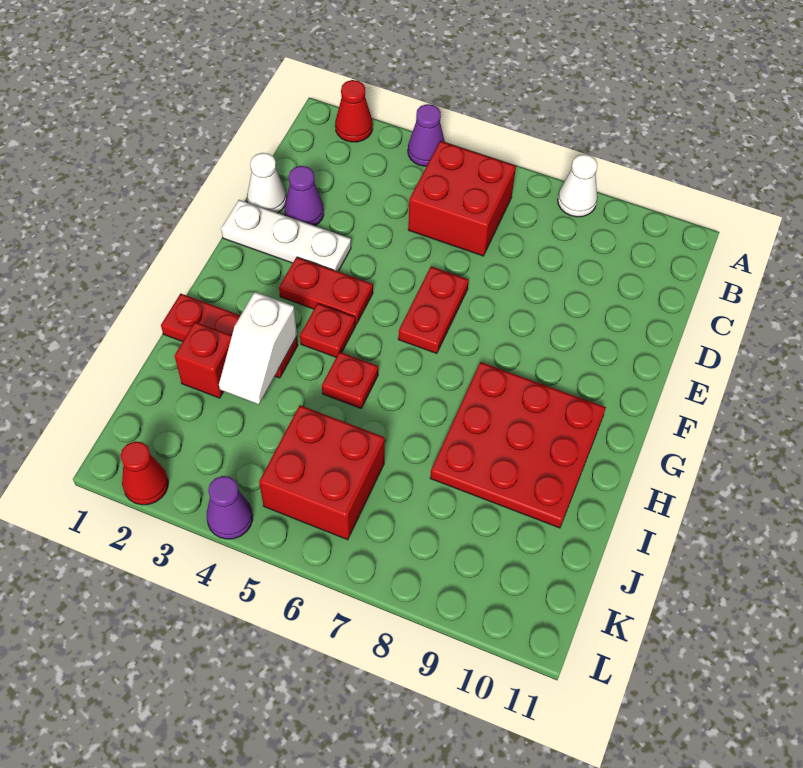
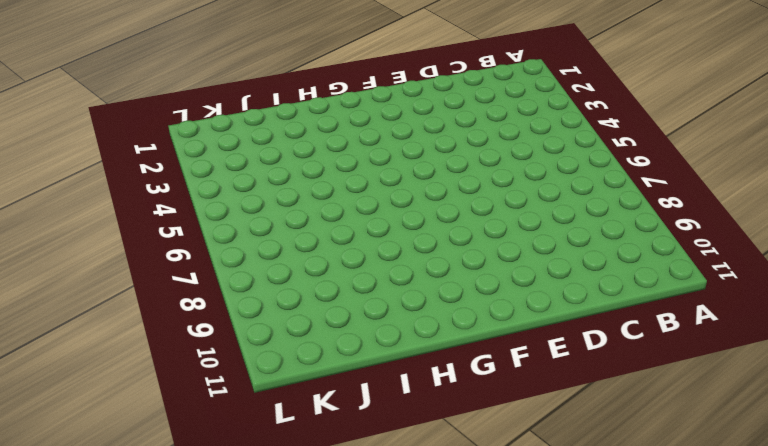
none -> red 1x1 cone [335,80,373,142]
none -> purple 1x1 cone [408,104,445,166]
none -> white 1x1 cone [558,154,597,217]

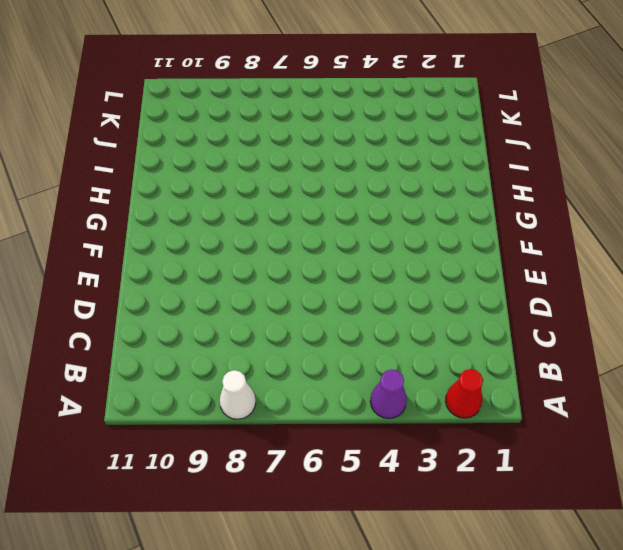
none -> red 2x2 brick [408,141,516,256]
none -> white 1x1 cone [247,153,287,213]
none -> purple 1x1 cone [284,166,324,226]

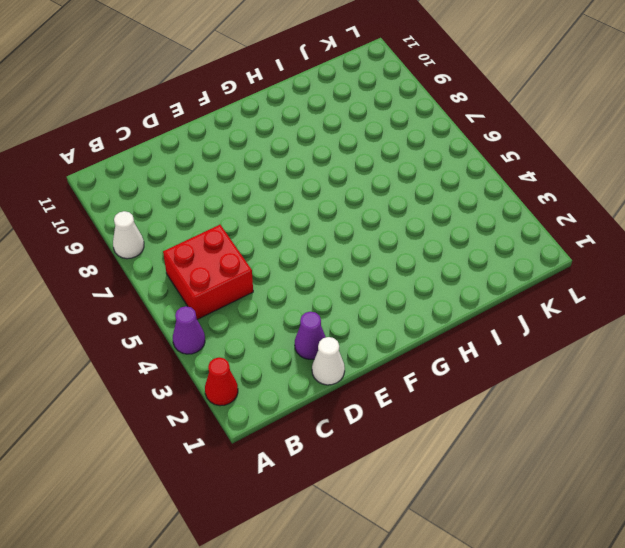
none -> white 1x3 plate [221,200,351,271]
none -> red 1x2 plate [398,267,469,354]
none -> red 1x2 plate [279,257,373,324]

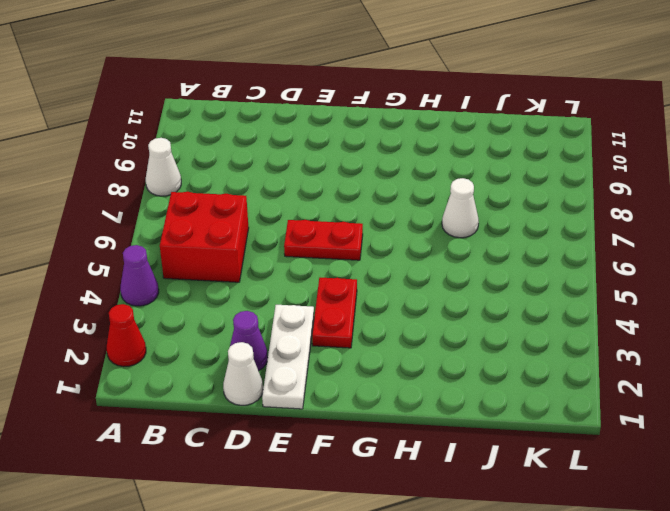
white 1x1 cone [442,178,479,238] -> none
none -> red 1x1 plate [300,303,356,357]
none -> red 3x3 plate [430,362,606,528]
none -> red 1x3 plate [161,294,298,378]

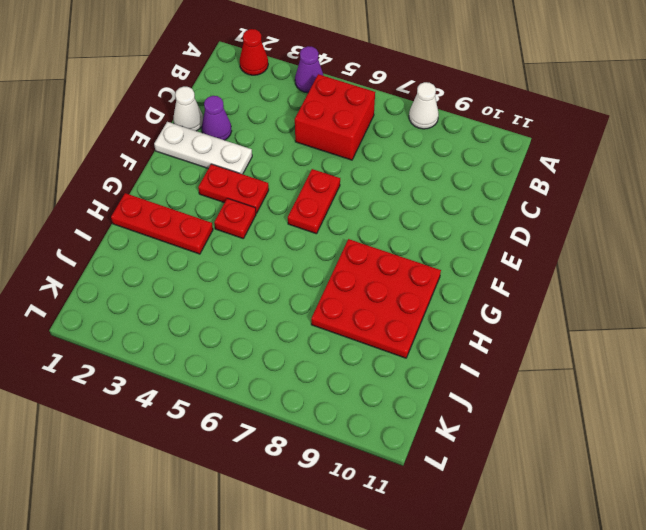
none -> red 1x1 plate [322,352,378,408]
none -> red 1x1 brick [175,322,232,398]
none -> red 2x2 brick [259,405,385,540]

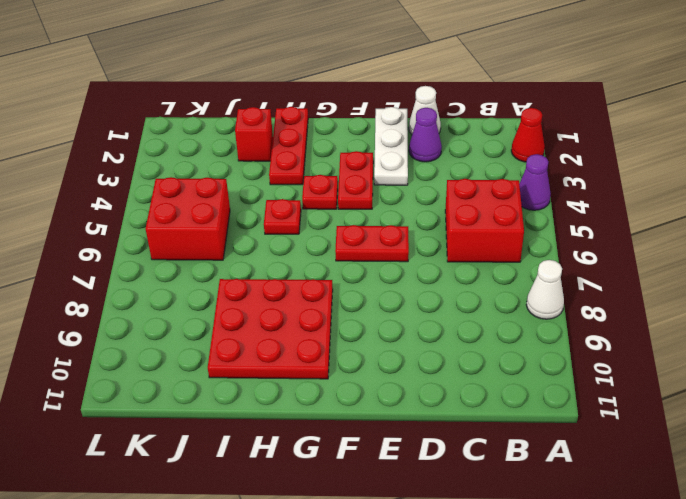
none -> red 1x1 cone [120,441,168,505]
none -> purple 1x1 cone [207,476,253,539]
none -> white 1x2 slope [219,292,297,405]

